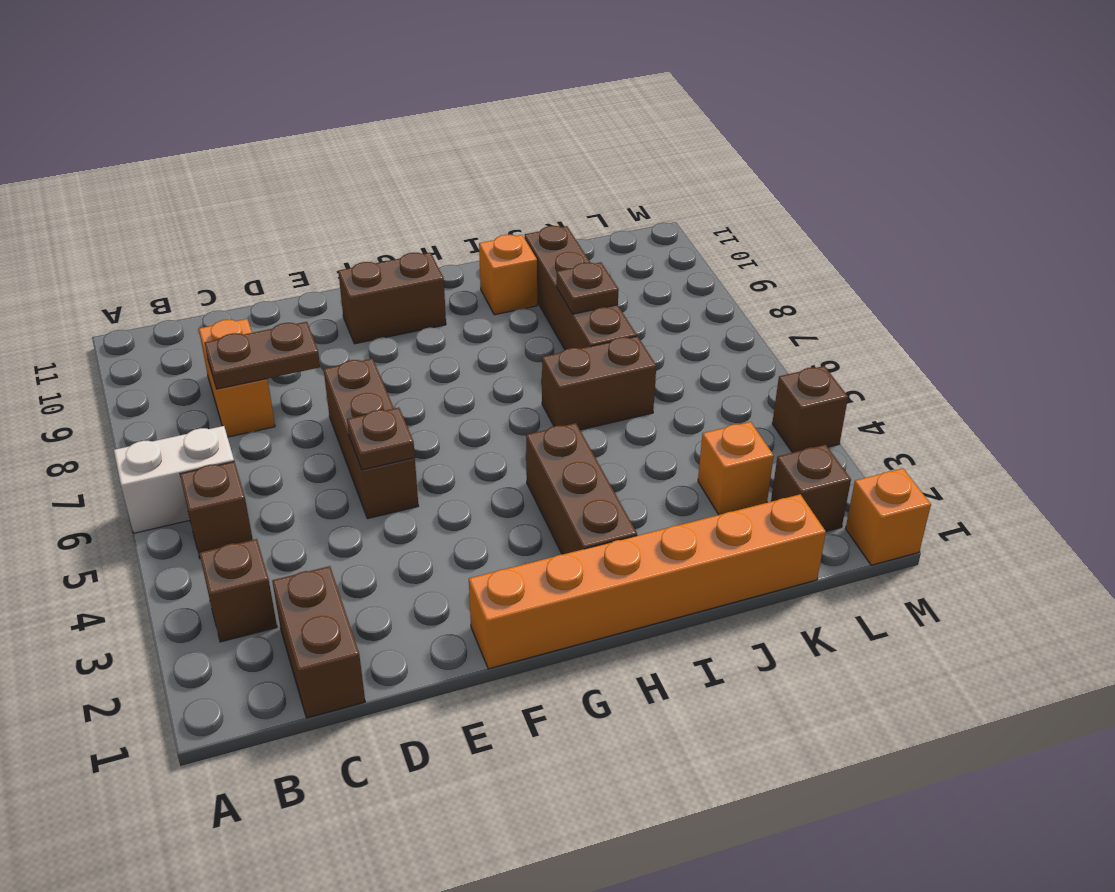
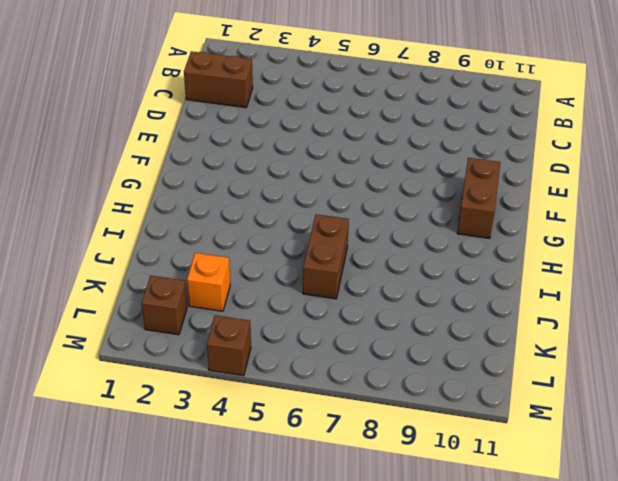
none -> white 1x2 brick [114,426,234,533]
none -> brown 1x1 brick [200,539,277,642]
none -> brown 1x1 brick [180,462,253,559]

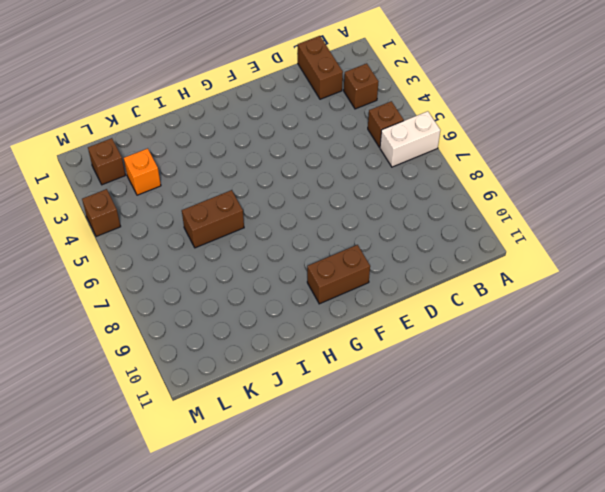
none -> orange 1x2 brick [199,319,275,437]
none -> brown 1x3 brick [324,359,418,519]
none -> orange 1x6 brick [469,494,826,669]

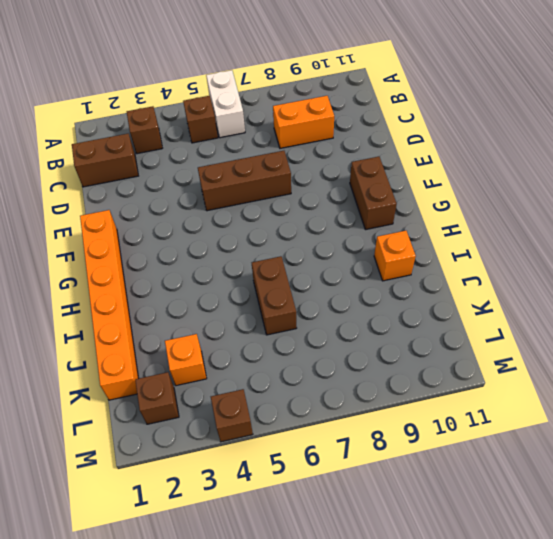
none -> brown 1x3 brick [526,423,637,554]
none -> brown 1x4 brick [525,226,637,350]
none -> orange 1x1 brick [846,468,931,565]

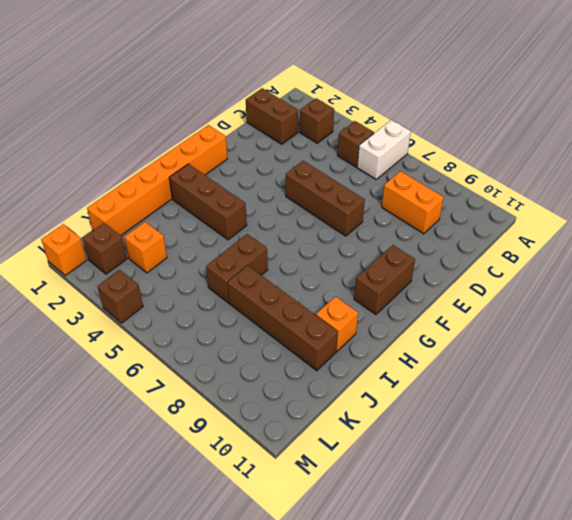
none -> brown 1x2 plate [205,322,320,389]
none -> brown 1x1 plate [347,408,415,470]
none -> brown 1x1 plate [556,262,619,314]

